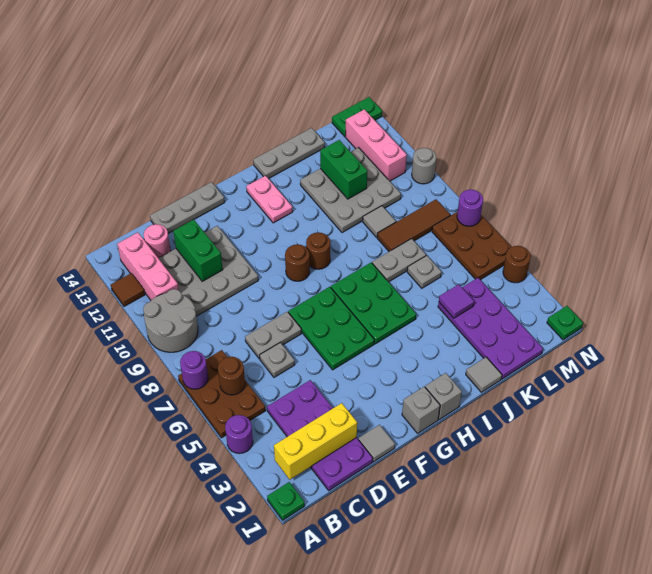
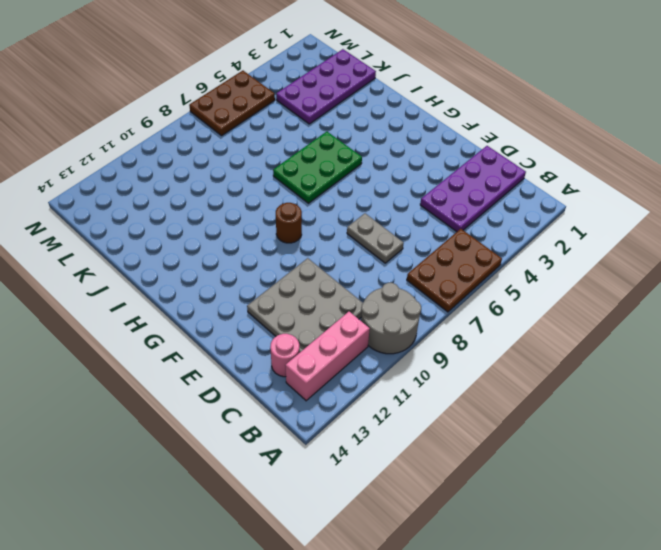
none -> green 1x1 plate [267,482,305,520]
none -> purple 1x1 round brick [225,415,253,454]
none -> brown 1x1 tile [111,273,145,307]
none -> grey 1x1 plate [260,343,295,377]

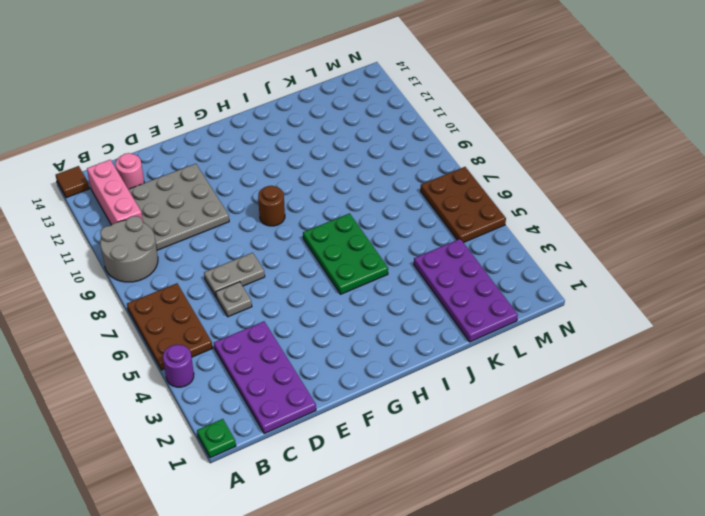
brown 1x1 tile [56,166,89,198] -> brown 1x1 tile moved to [111,273,145,307]
none -> grey 1x3 plate [150,182,225,234]
none -> grey 1x1 tile [358,425,395,462]
none -> green 2x3 plate [288,287,374,370]
none -> grey 1x1 brick [402,387,440,433]

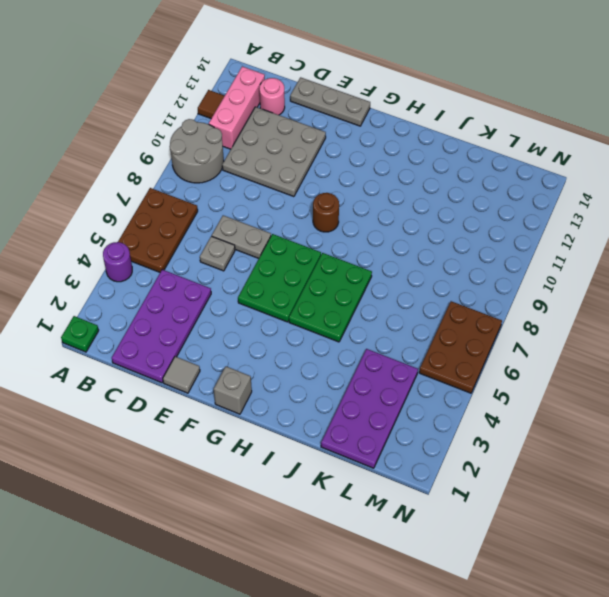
none -> grey 1x1 brick [425,373,462,420]
none -> brown 1x1 round brick [306,232,330,269]
none -> pink 1x2 plate [246,176,293,223]
none -> grey 1x3 plate [253,128,325,179]

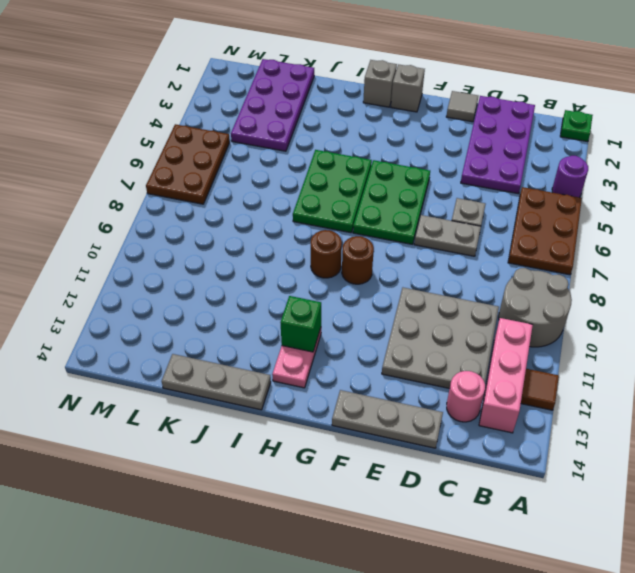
green 1x1 brick [280,296,321,352] -> none
none -> grey 1x1 tile [466,357,502,392]
none -> grey 1x2 plate [372,239,426,282]
none -> grey 3x3 plate [300,148,401,233]
none -> grey 1x1 plate [407,256,441,288]

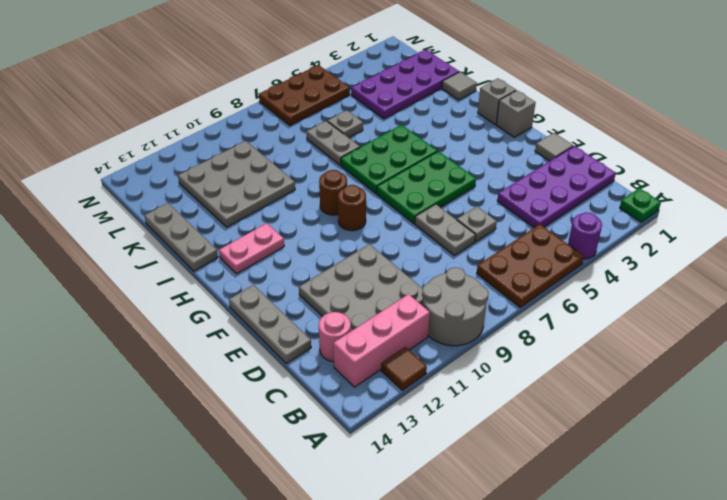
none -> brown 1x3 tile [377,199,450,251]
none -> grey 1x1 tile [363,206,396,237]
none -> pink 1x3 brick [346,109,407,181]
none -> green 1x2 plate [332,97,382,137]

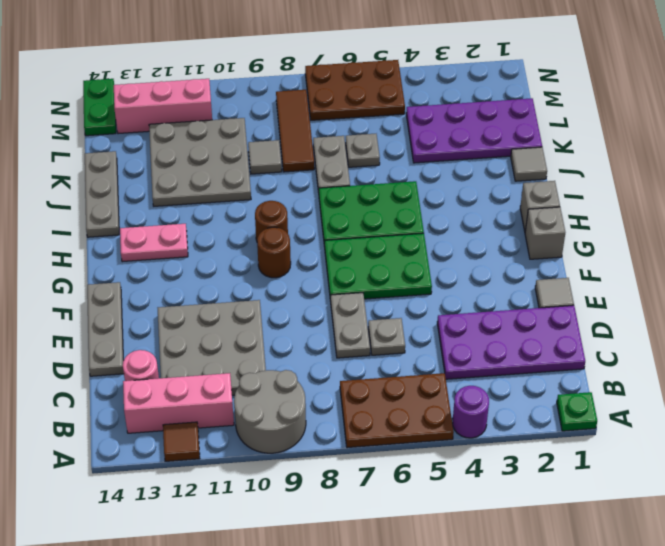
none -> green 1x1 plate [547,306,583,340]
none -> brown 1x1 round brick [503,246,531,283]
none -> grey 1x1 round brick [412,148,436,184]
none -> purple 1x1 round brick [180,351,208,389]

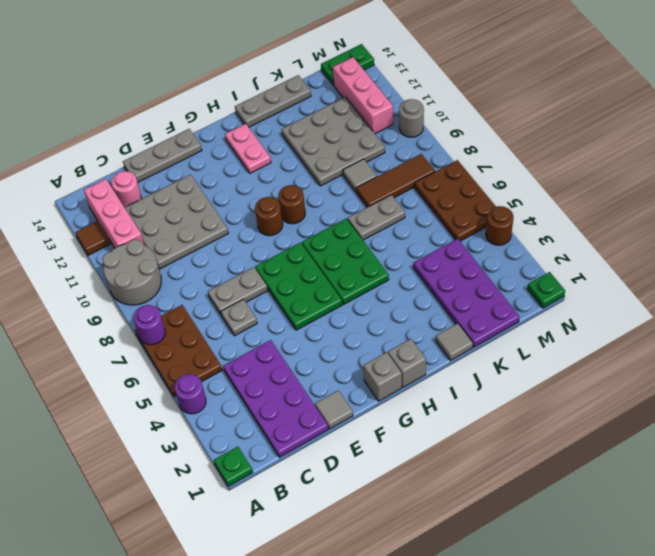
none -> grey 1x1 plate [407,256,441,288]
none -> yellow 1x3 brick [274,403,357,479]
none -> brown 1x1 round brick [218,357,245,395]
none -> green 1x2 brick [173,220,223,281]

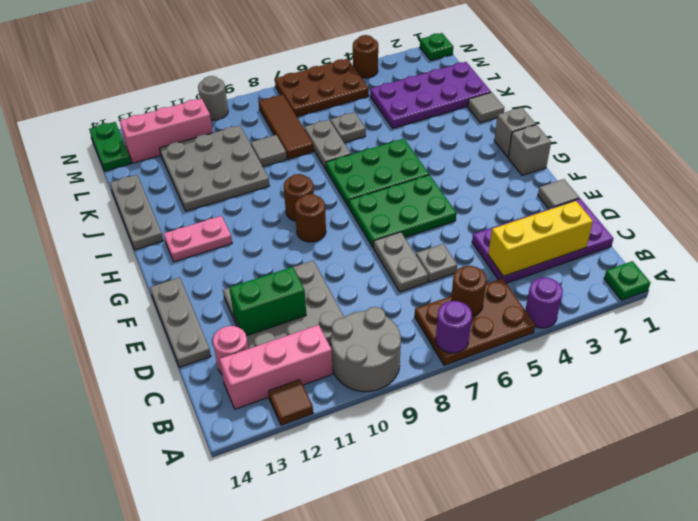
yellow 1x3 brick [488,201,593,276] -> yellow 1x3 brick turned to [274,403,357,479]
none -> purple 1x1 tile [439,284,474,318]
none -> green 1x2 brick [320,140,367,199]
none -> purple 1x1 round brick [457,190,483,226]

